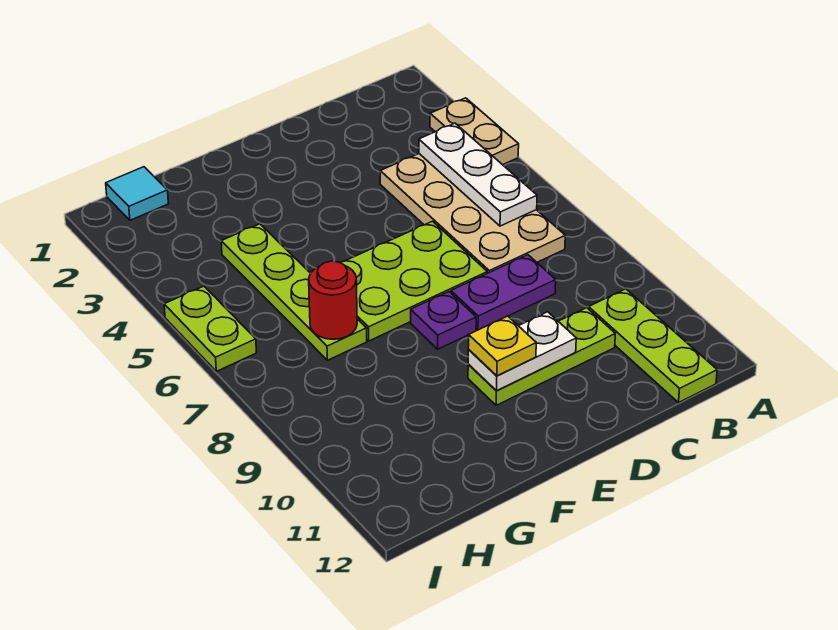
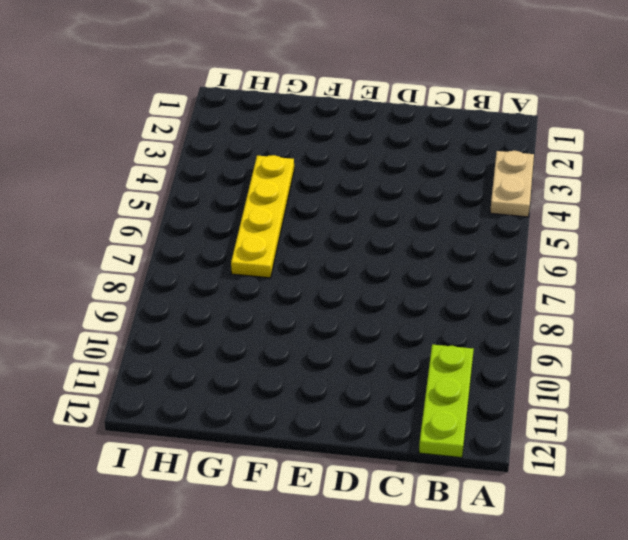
yellow 1x4 plate [231,155,294,278] -> lime 1x4 plate [221,224,367,360]
none -> tan 2x4 plate [380,154,565,273]
none -> purple 1x2 plate [451,255,556,330]
none -> lime 1x3 plate [468,308,615,405]

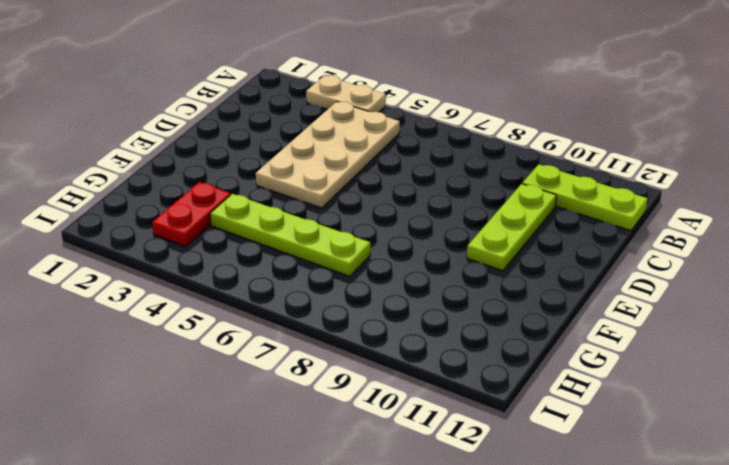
tan 2x4 plate [256,102,400,208] -> tan 2x4 plate turned to [380,154,565,273]
red 1x2 plate [152,182,231,247] -> none
none -> purple 1x2 plate [451,255,556,330]
none -> lime 2x3 plate [340,221,487,341]
none -> purple 1x1 plate [411,292,476,349]

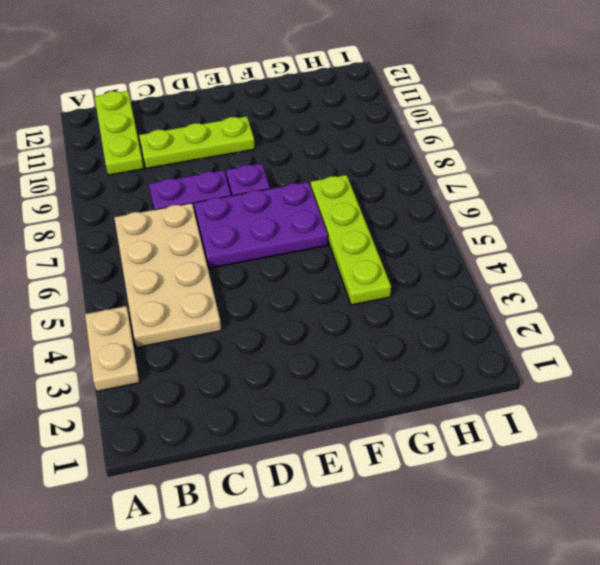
purple 2x3 plate [194,182,328,268] -> lime 2x3 plate [340,221,487,341]
none -> cyan 1x1 tile [106,167,168,220]
none -> lime 1x2 plate [164,286,256,371]
none -> white 1x3 plate [419,123,537,226]

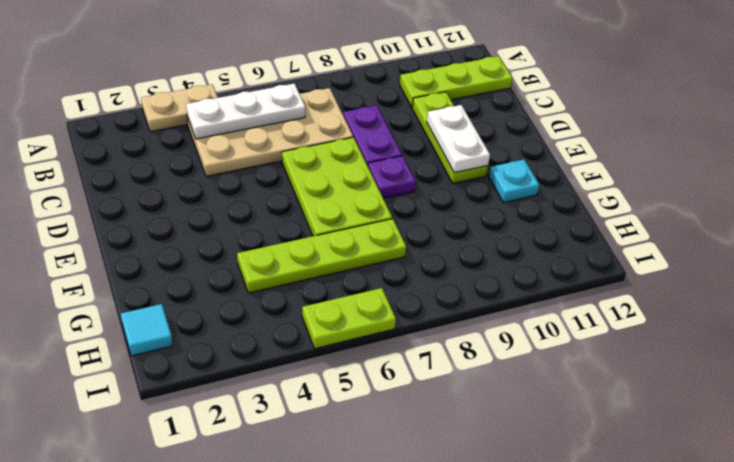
cyan 1x1 plate [489,160,539,203] -> none
none -> red 1x1 round brick [309,261,357,339]
none -> yellow 1x1 plate [468,316,536,376]

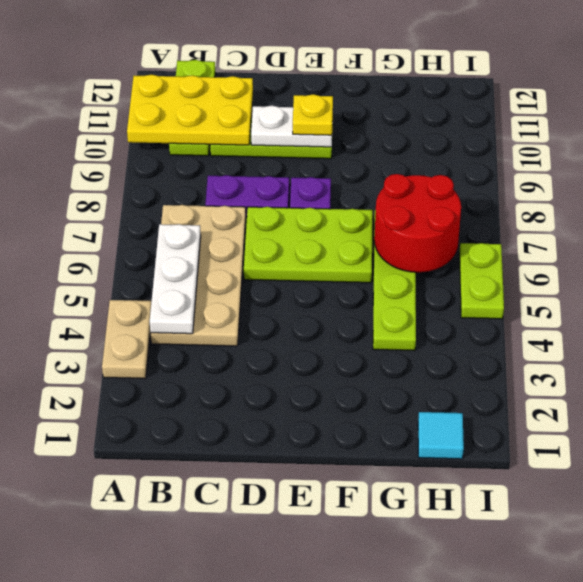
yellow 2x3 plate [127,75,253,145] -> none
red 2x2 round brick [374,174,461,272] -> red 1x1 round brick [309,261,357,339]

